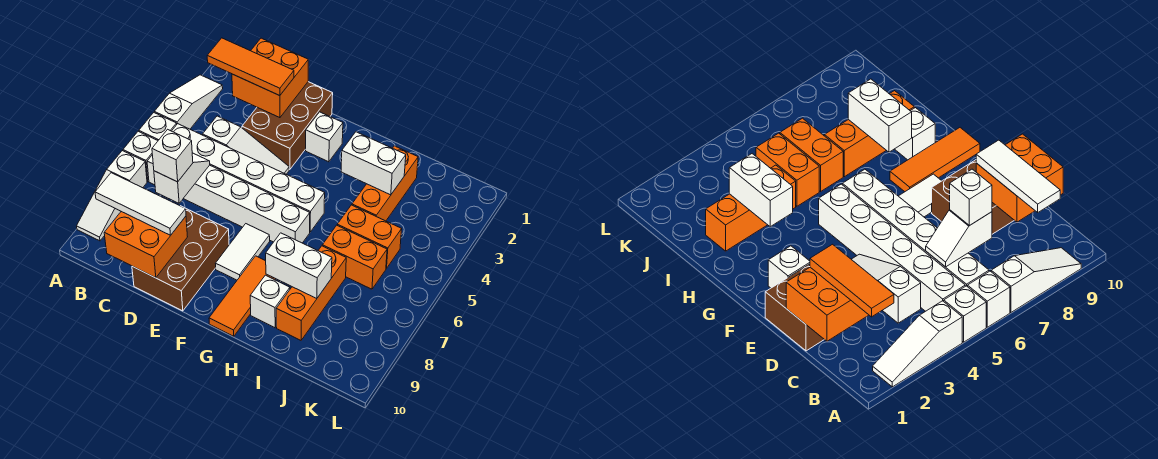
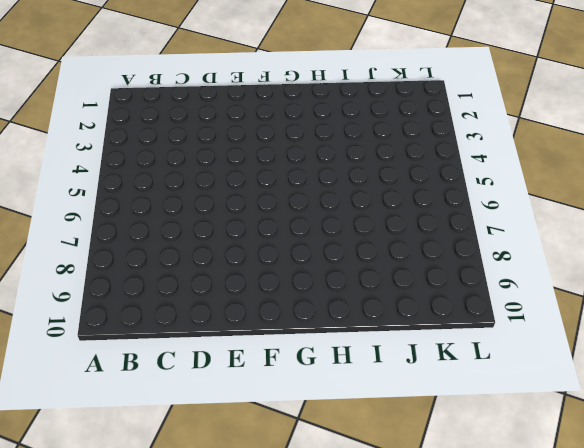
none -> white 1x3 slope [154,75,223,129]
none -> white 1x1 brick [139,113,177,140]
none -> white 1x1 brick [123,131,158,182]

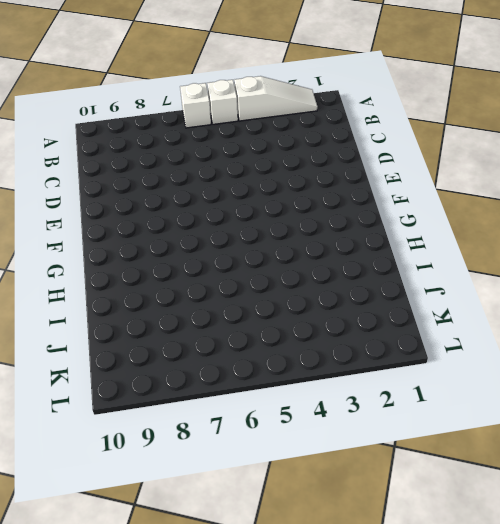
none -> white 1x3 slope [77,151,147,241]
none -> white 1x6 brick [172,124,325,232]
none -> white 1x6 brick [147,155,310,243]

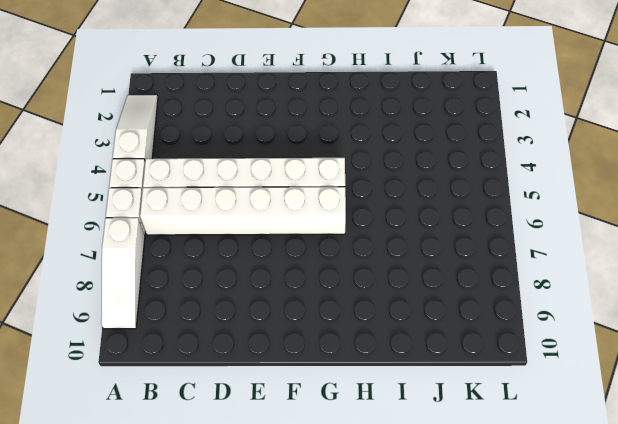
none -> white 1x3 slope [203,116,289,174]
none -> brown 2x3 brick [242,82,333,169]
none -> brown 2x3 brick [132,209,229,311]

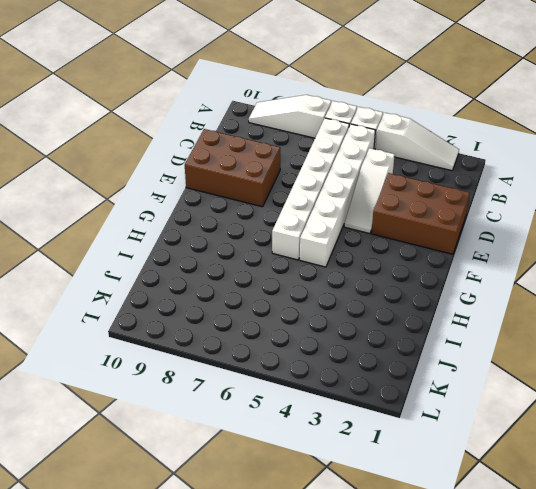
none -> white 1x1 brick [306,112,343,162]
none -> white 1x2 tile [216,224,270,280]
none -> orange 1x3 tile [209,256,276,336]

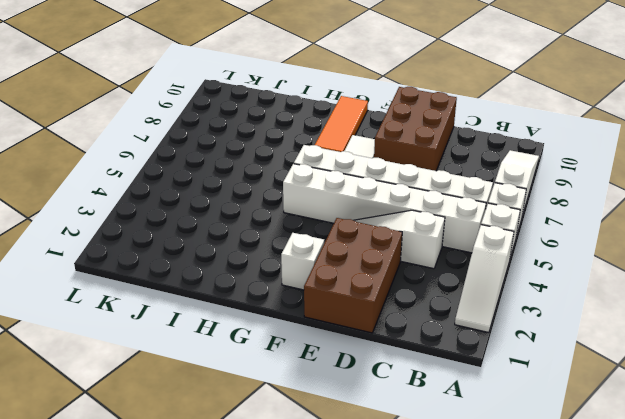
none -> white 1x1 brick [250,275,290,328]
none -> orange 1x3 brick [352,146,418,221]
none -> orange 1x2 brick [337,205,402,269]

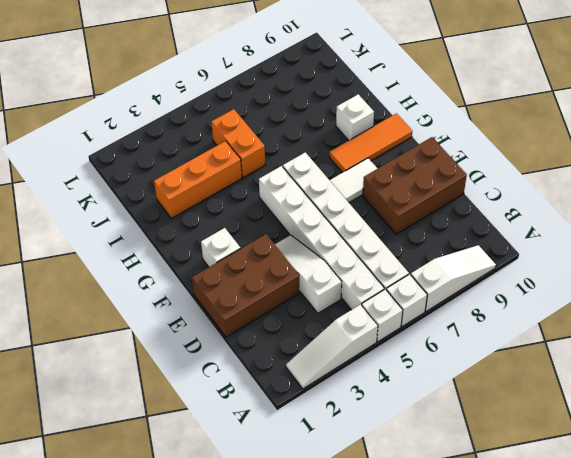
none -> orange 1x2 brick [322,225,387,289]
none -> orange 1x3 brick [276,246,346,340]
none -> orange 2x2 brick [232,38,308,118]

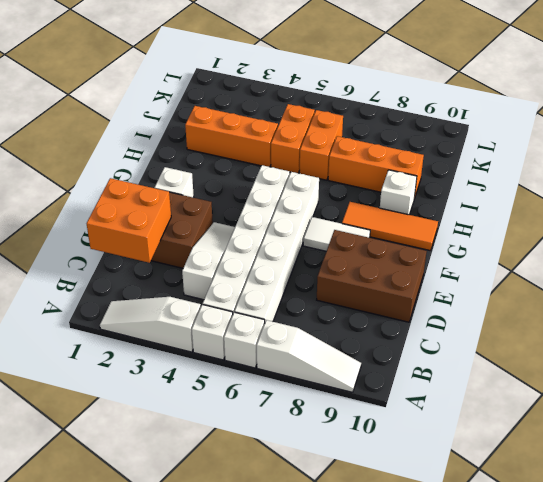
none -> white 1x2 slope [154,153,210,203]
none -> orange 2x2 brick [104,212,187,278]
none -> white 1x2 brick [341,132,406,195]

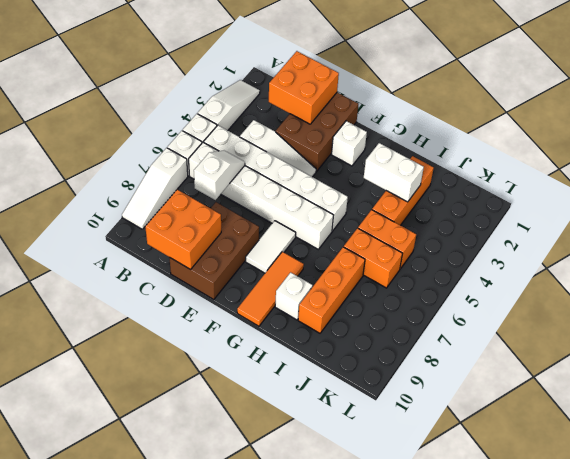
none -> white 1x2 brick [266,233,332,299]
none -> orange 1x3 tile [207,38,294,96]
none -> white 1x3 tile [95,173,186,235]

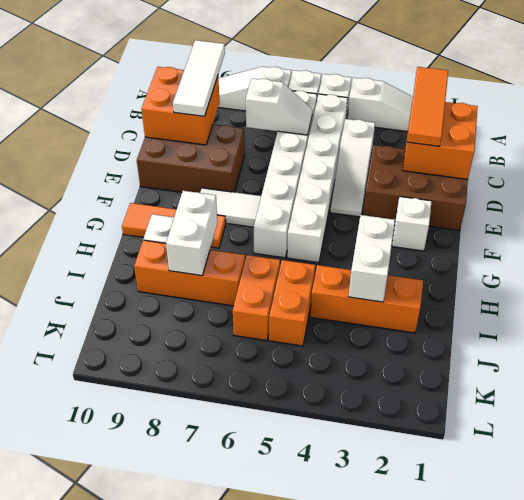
none -> white 1x1 brick [152,129,193,182]

